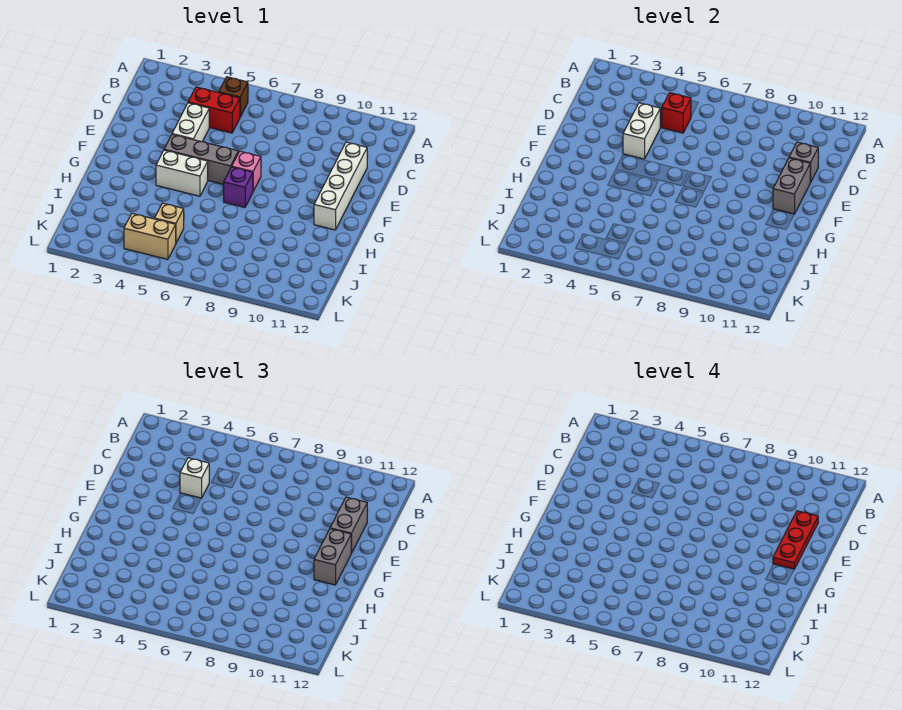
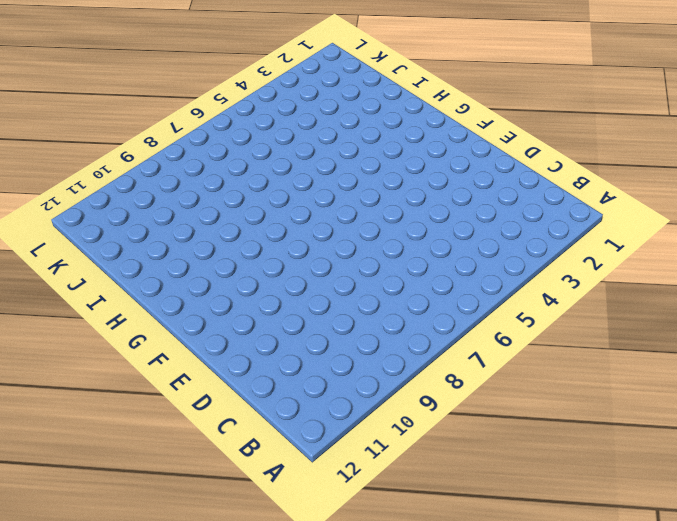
none -> brown 1x1 brick [219,77,248,117]
none -> red 1x2 brick [188,87,240,133]
none -> white 1x2 brick [172,103,209,142]

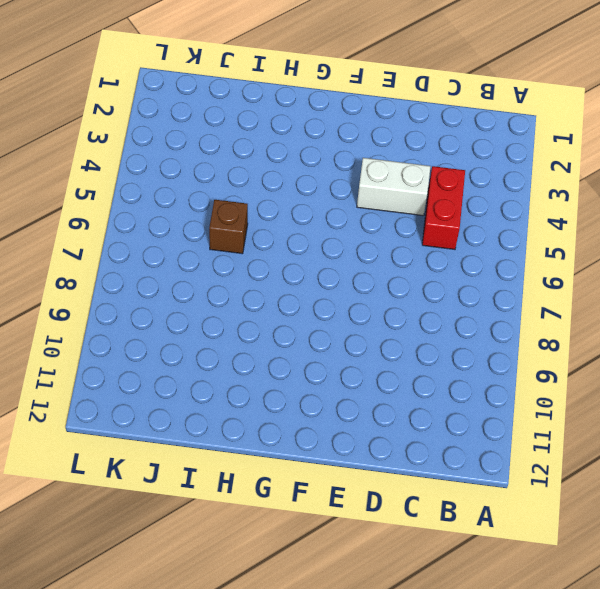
brown 1x1 brick [209,200,248,254] -> brown 1x1 brick moved to [219,77,248,117]
none -> white 1x4 brick [314,142,367,230]
none -> grey 1x3 brick [164,134,238,184]
none -> pink 1x1 brick [232,151,261,191]

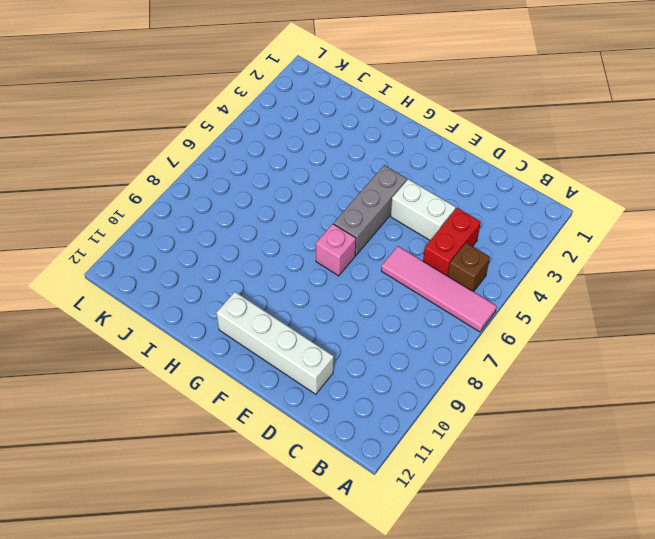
pink 1x4 tile [381,246,497,332] -> none
none -> white 1x2 brick [156,150,208,196]
none -> purple 1x1 brick [224,167,253,207]
none -> tan 1x1 brick [154,203,184,243]

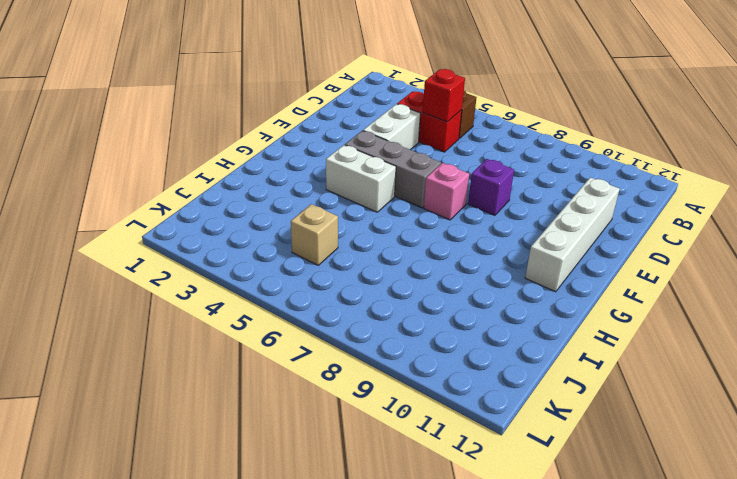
purple 1x1 brick [468,159,514,215] -> purple 1x1 brick moved to [224,167,253,207]
none -> tan 1x2 brick [124,213,176,259]
none -> white 1x2 brick [623,103,660,159]
none -> grey 1x1 brick [789,142,818,182]

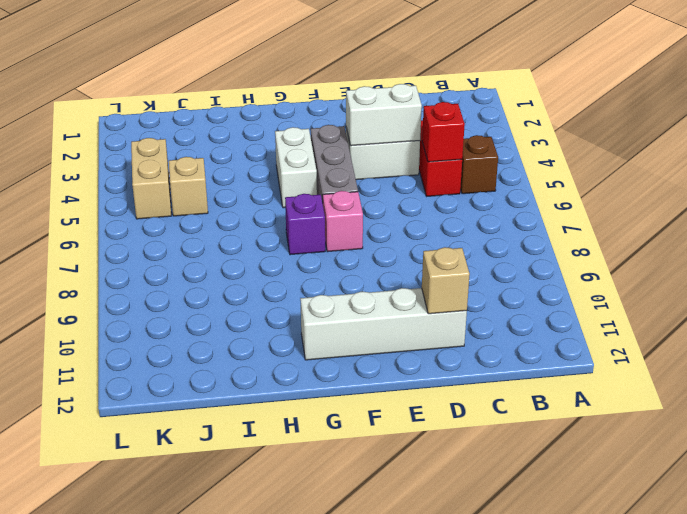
tan 1x1 brick [422,247,470,314] -> grey 1x1 brick [789,142,818,182]
none -> grey 1x2 brick [773,158,810,214]
none -> white 1x1 brick [180,458,209,498]
none -> grey 1x2 brick [330,497,367,553]

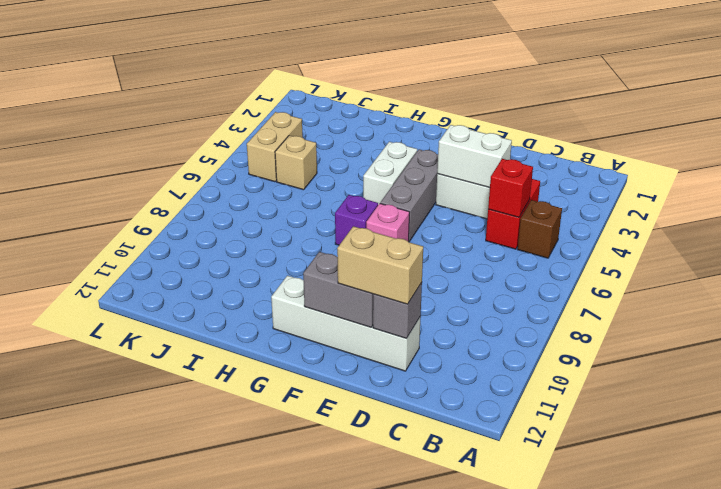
tan 1x2 brick [337,226,423,304] -> grey 1x2 brick [330,497,367,553]
none -> white 1x1 brick [180,458,209,498]
none -> grey 1x2 brick [314,529,351,585]
none -> red 1x3 plate [773,511,818,569]

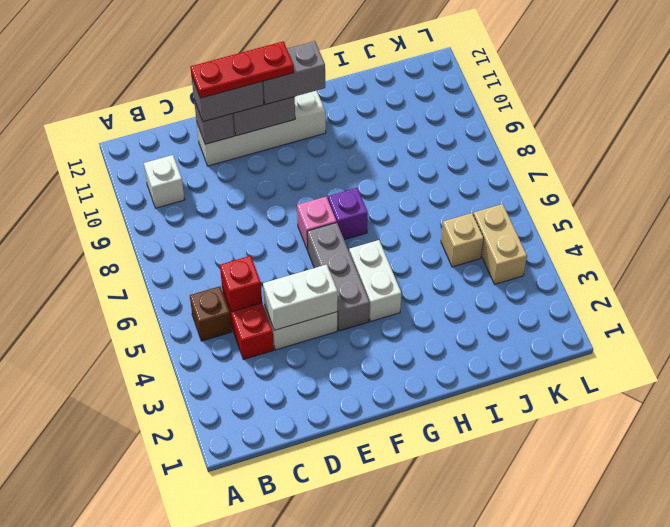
white 1x1 brick [144,155,185,208] -> white 1x1 brick moved to [180,458,209,498]

